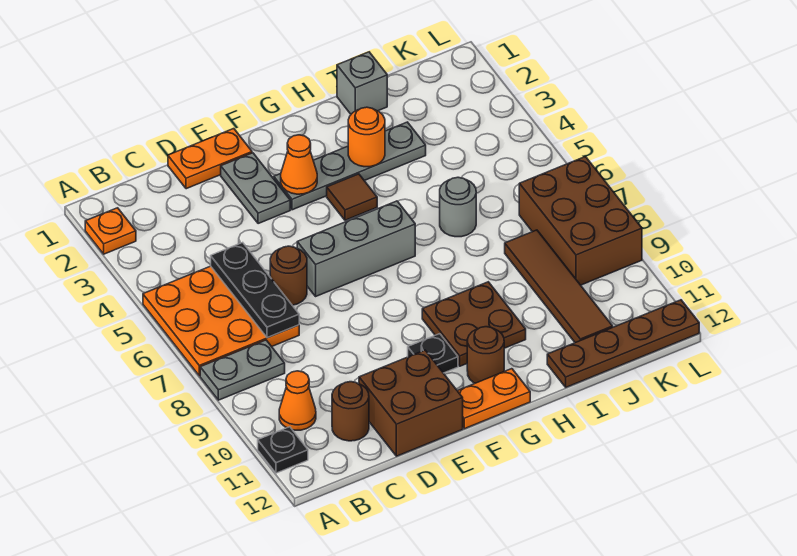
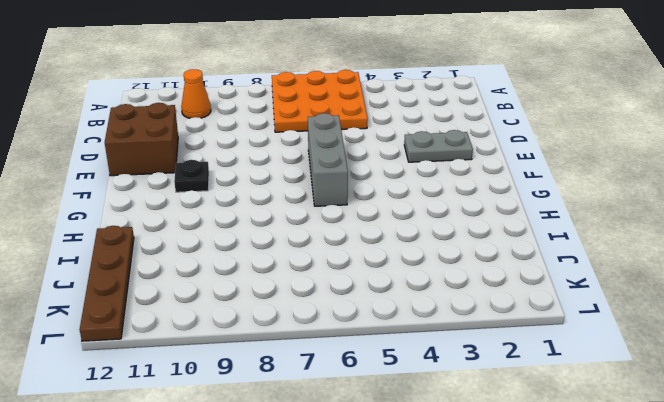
none -> orange 1x1 plate [85,208,136,254]
none -> grey 1x2 plate [200,340,285,400]
none -> black 1x1 plate [258,427,308,473]

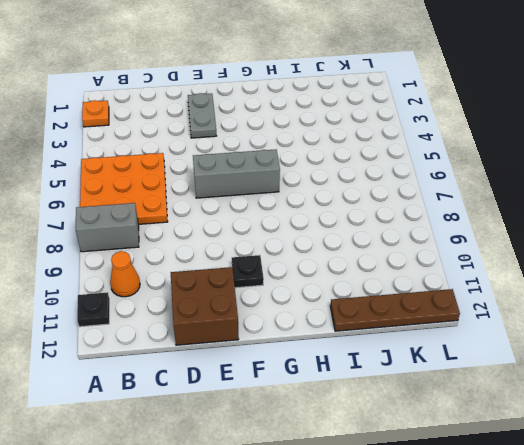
grey 1x2 brick [76,203,139,252] -> grey 1x2 plate [200,340,285,400]
none -> brown 1x1 round brick [332,382,369,441]
none -> orange 1x2 plate [168,129,252,189]
none -> brown 1x1 round brick [270,246,307,305]

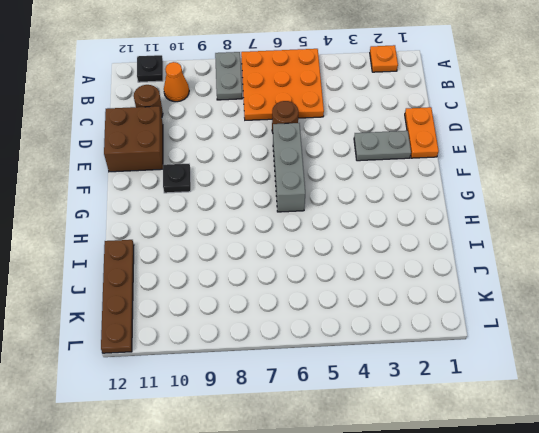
none -> grey 1x4 plate [274,122,426,210]
none -> orange 1x2 plate [458,369,530,429]
none -> brown 1x1 tile [327,174,377,220]

